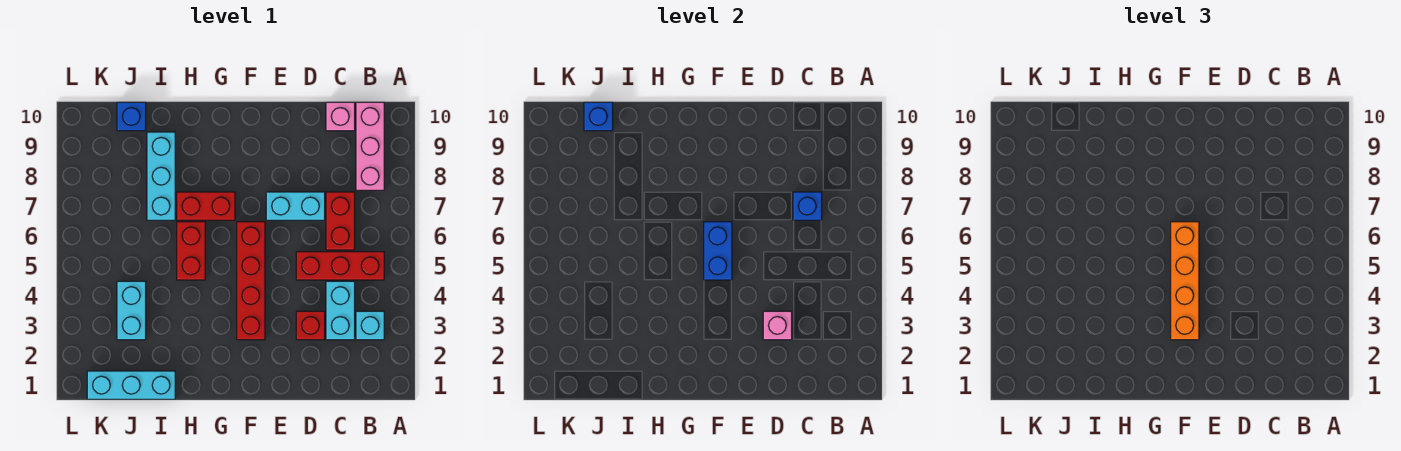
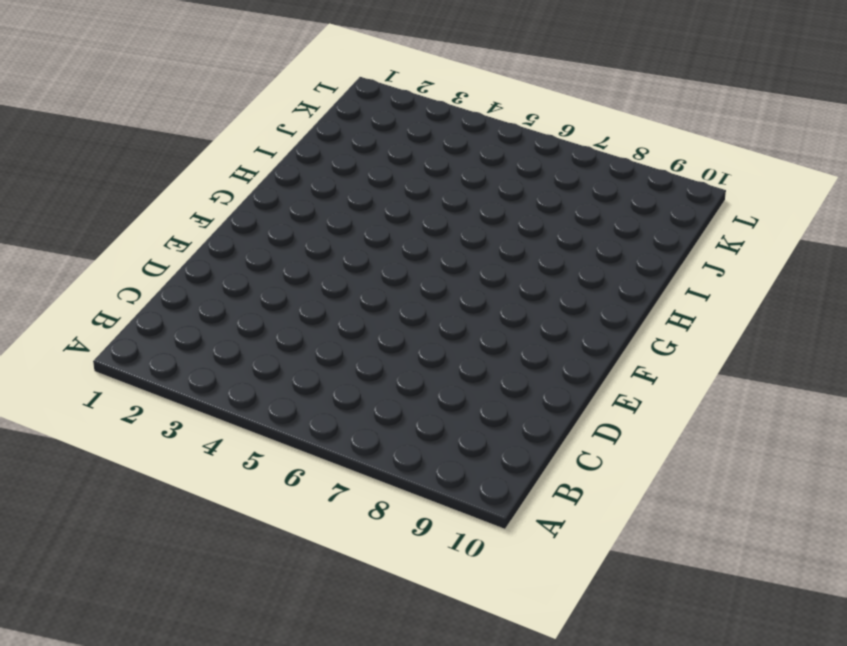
none -> cyan 1x1 brick [356,311,384,340]
none -> red 1x3 brick [296,252,384,280]
none -> pink 1x3 brick [356,102,384,190]

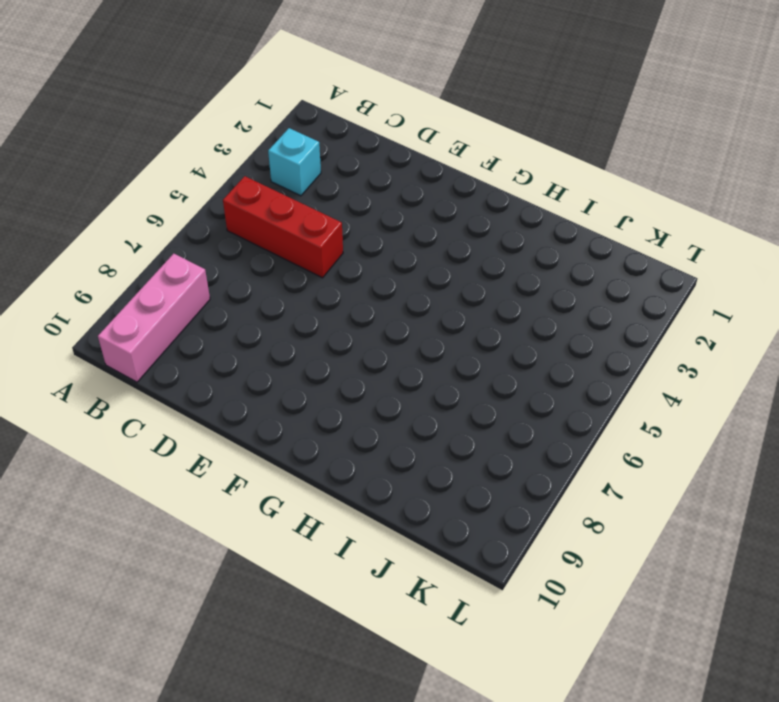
none -> cyan 1x2 brick [326,281,355,340]
none -> red 1x2 brick [326,192,355,250]
none -> pink 1x1 brick [326,102,355,131]

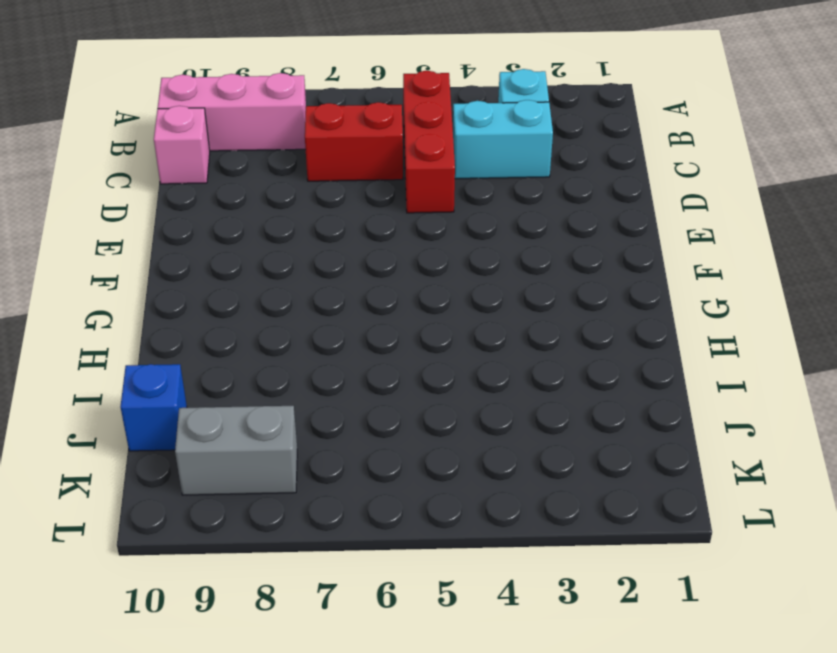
grey 1x2 brick [175,406,297,495] -> none
none -> red 1x1 brick [296,311,325,340]
none -> cyan 1x2 brick [266,192,325,220]
none -> red 1x4 brick [237,222,265,340]

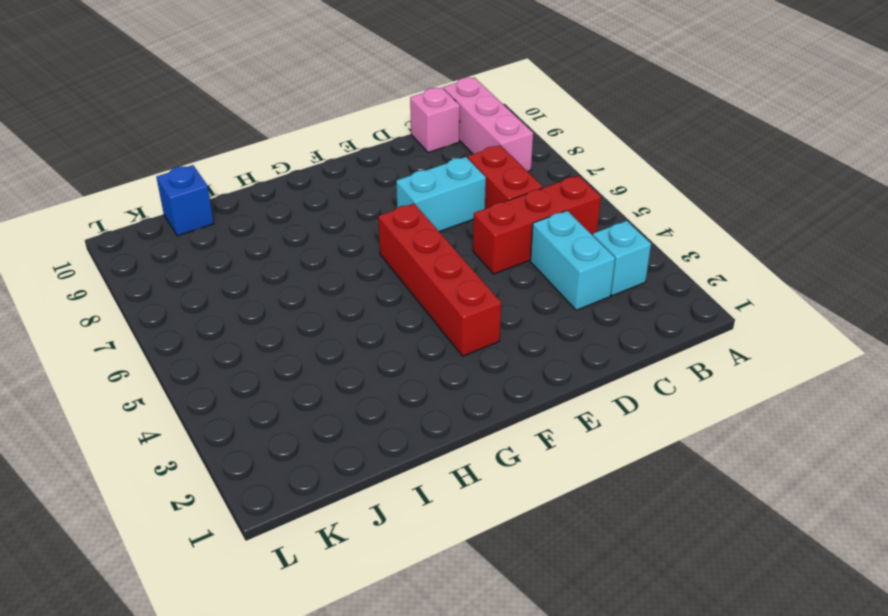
none -> red 1x1 brick [296,311,325,340]
none -> red 1x2 brick [177,192,235,220]
none -> red 1x2 brick [177,222,205,280]

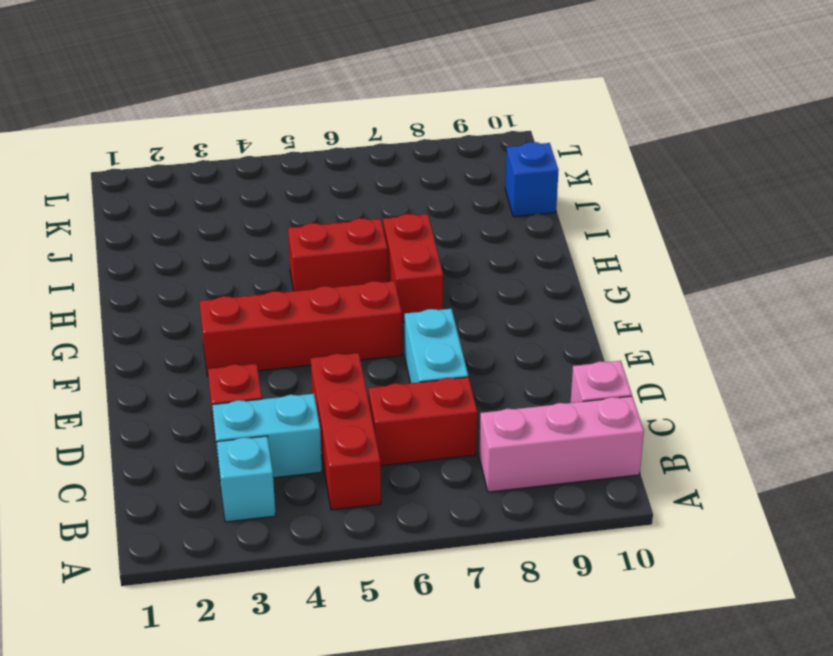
none -> cyan 1x3 brick [87,371,175,399]
none -> cyan 1x3 brick [147,132,175,220]
none -> cyan 1x2 brick [117,281,146,340]

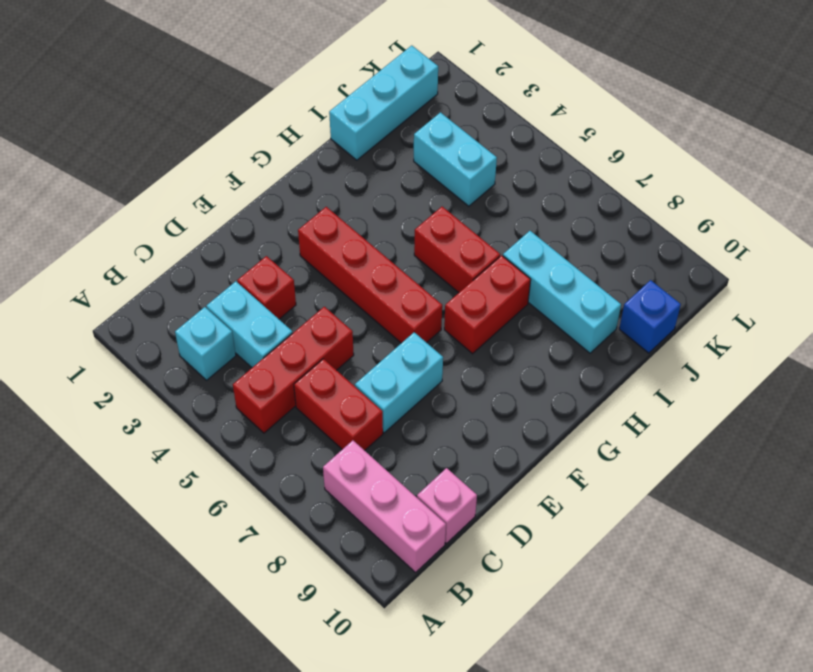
none -> blue 1x1 brick [793,192,822,220]
none -> pink 1x1 brick [763,311,792,340]
none -> blue 1x2 brick [704,222,732,280]

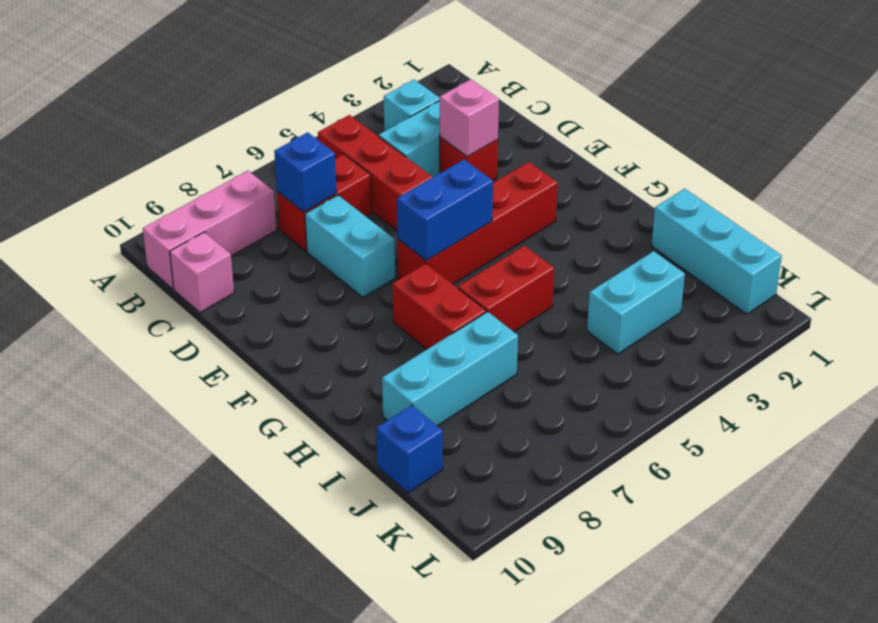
none -> blue 1x1 brick [584,102,613,131]
none -> orange 1x4 brick [1171,222,1199,340]

